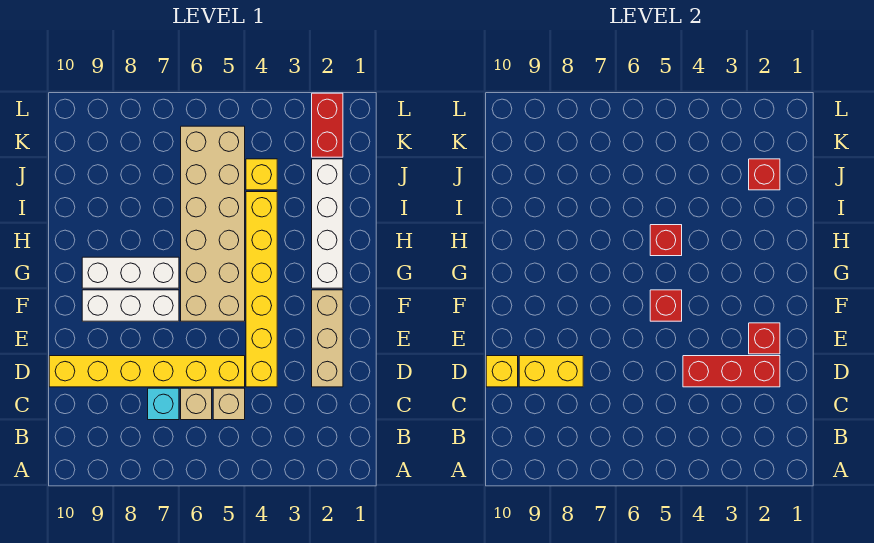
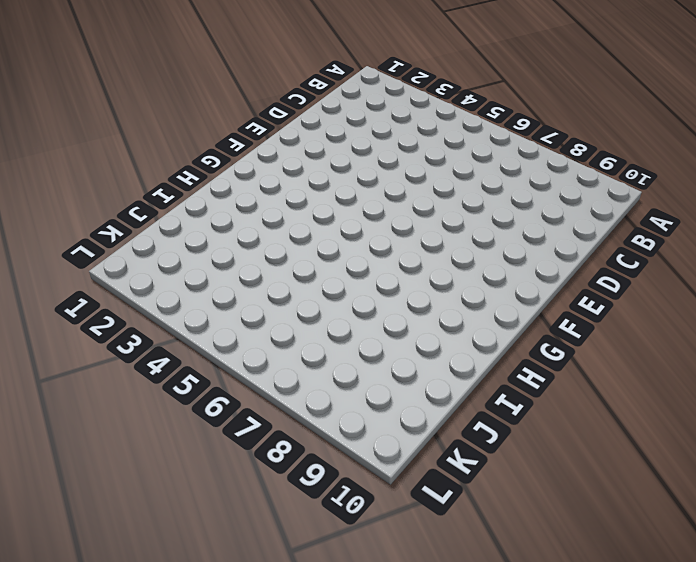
none -> tan 1x1 brick [213,388,245,420]
none -> tan 1x1 brick [181,388,212,420]
none -> cyan 1x1 brick [148,388,179,420]

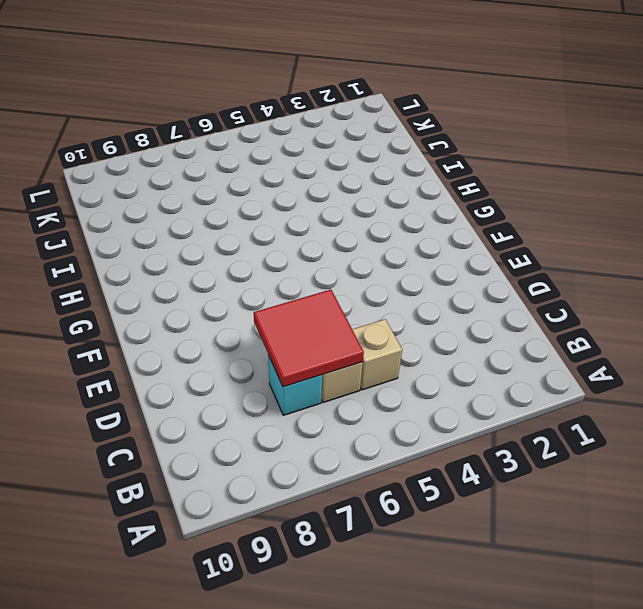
red 2x2 tile [254,290,364,387] -> none
none -> tan 1x3 brick [312,290,343,387]
none -> yellow 1x6 brick [246,192,277,387]
none -> yellow 1x6 brick [49,356,245,387]

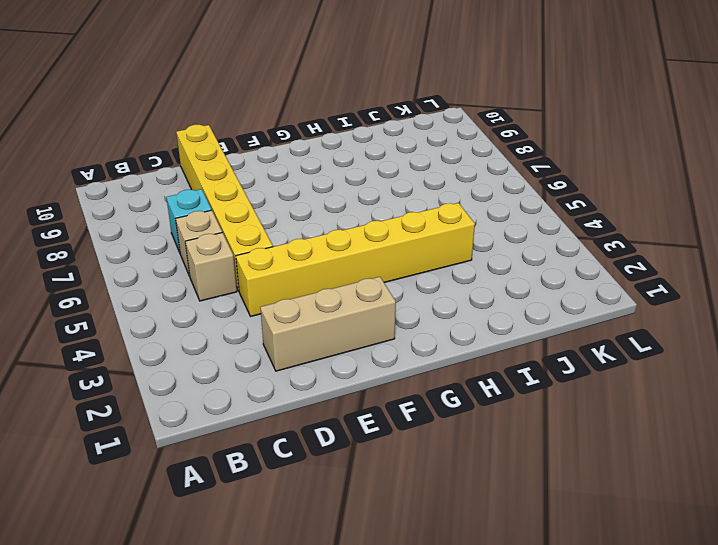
none -> tan 2x6 brick [181,126,245,321]
none -> white 1x3 brick [82,290,179,321]
none -> white 1x4 brick [312,159,343,288]

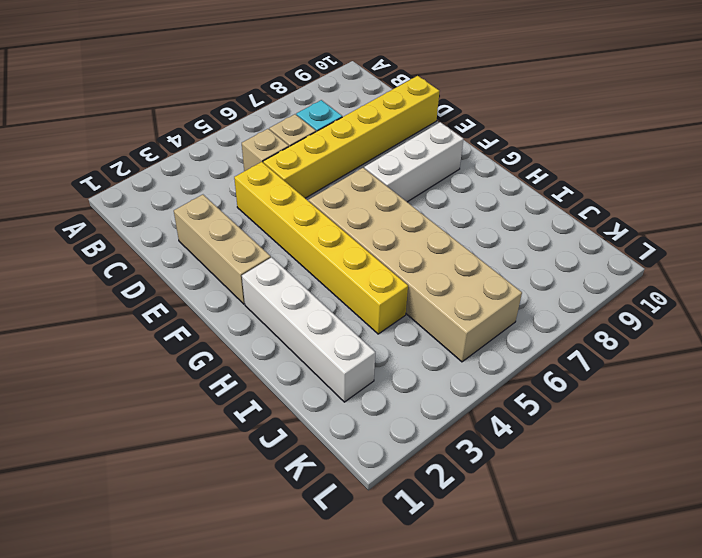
none -> white 1x3 brick [82,257,179,288]
none -> yellow 1x1 brick [246,159,277,190]
none -> red 1x2 brick [312,93,343,157]

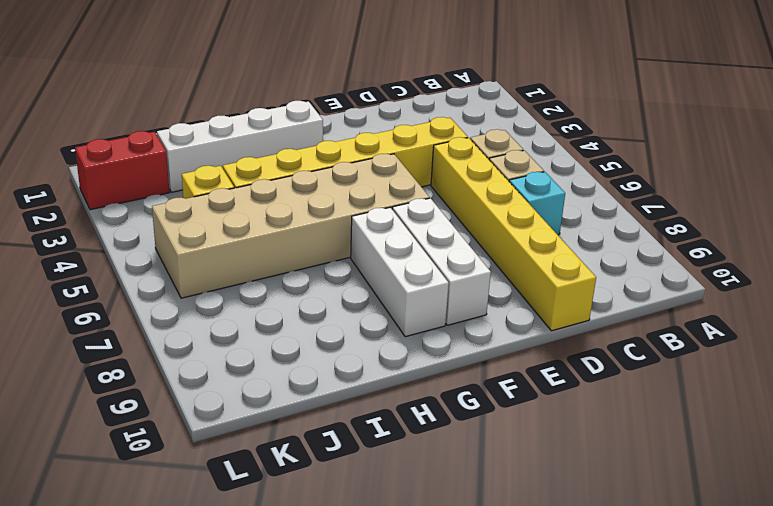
none -> tan 1x3 brick [312,290,343,387]
none -> red 1x3 brick [683,356,780,387]
none -> yellow 1x2 brick [519,356,583,387]

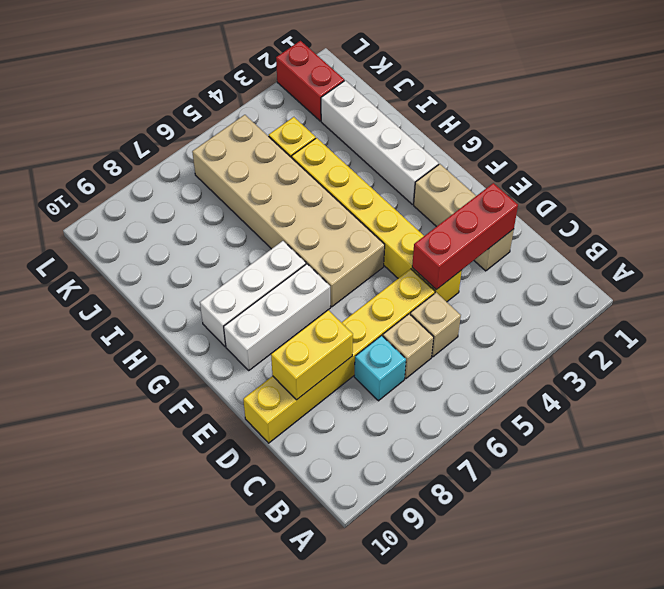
none -> yellow 1x1 brick [486,356,518,387]
none -> red 1x1 brick [749,323,780,354]
none -> red 1x1 brick [650,290,682,321]

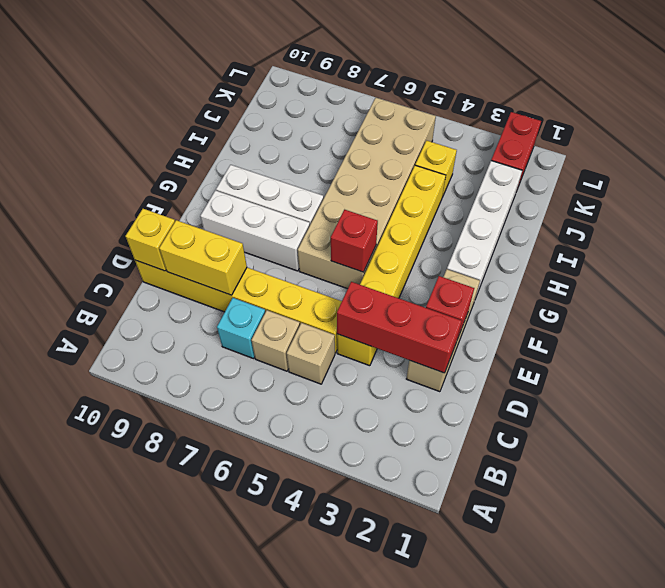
none -> red 1x1 brick [650,225,682,256]
none -> red 1x1 brick [749,159,780,190]

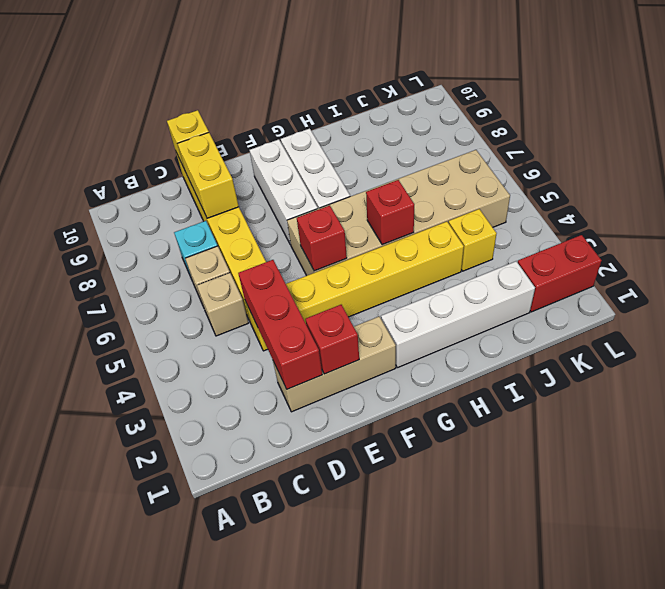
none -> red 1x1 brick [749,159,780,190]

